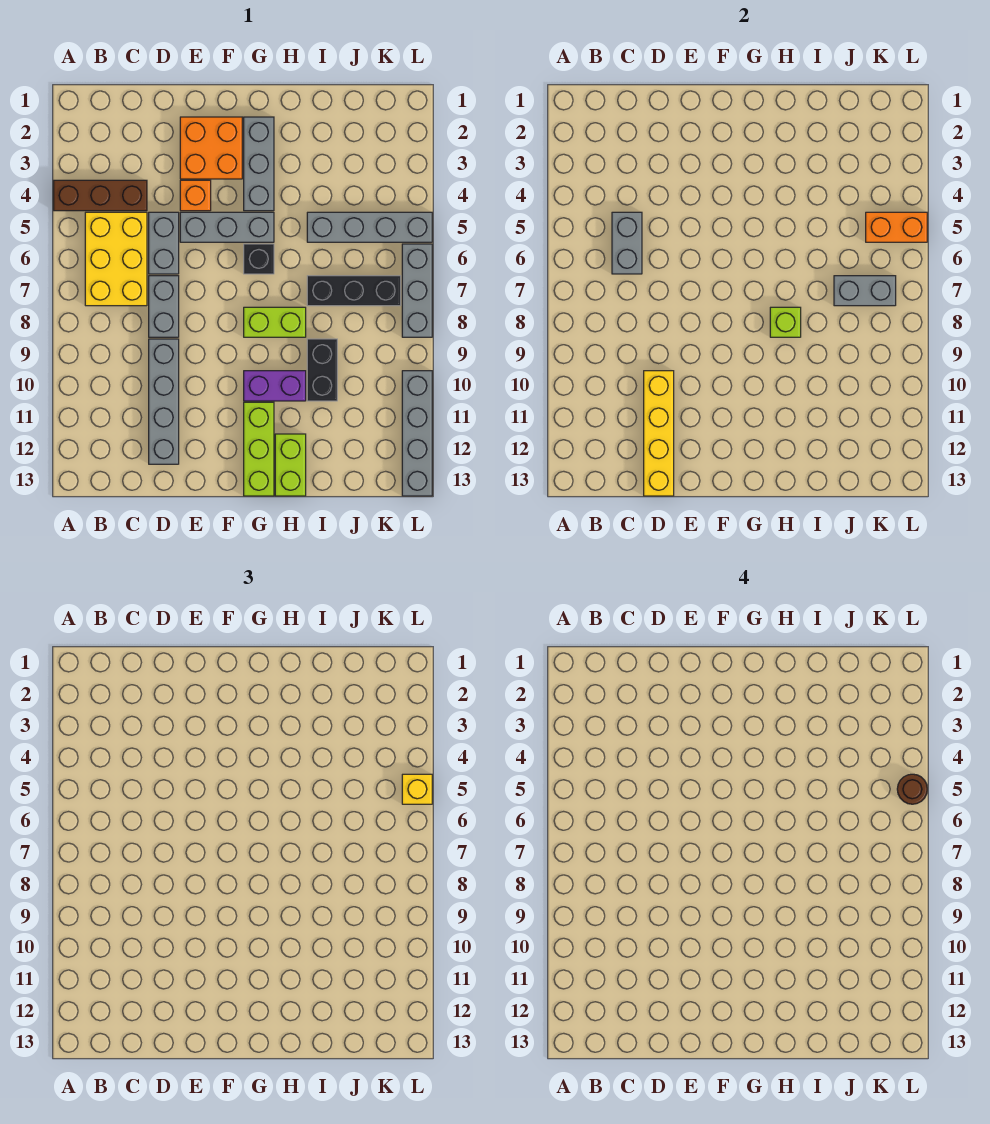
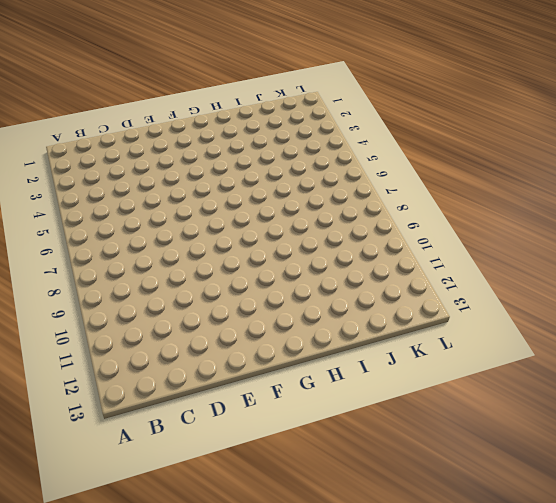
none -> brown 1x3 brick [54,180,147,211]
none -> yellow 2x3 brick [85,212,147,306]
none -> grey 1x2 brick [149,212,179,274]

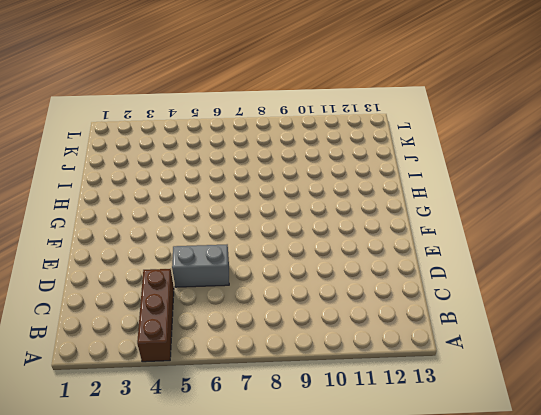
none -> yellow 2x3 brick [85,212,147,306]
none -> grey 1x2 brick [149,276,179,337]
none -> grey 1x4 brick [149,339,179,464]

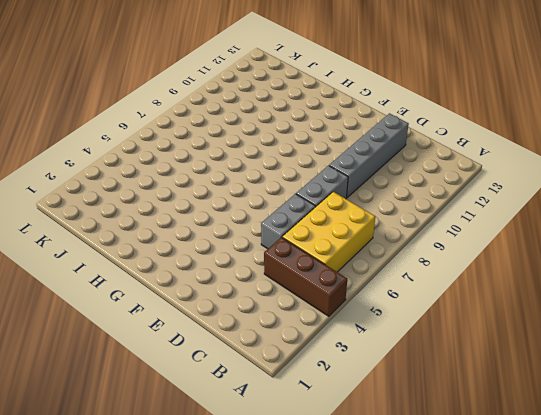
none -> orange 2x2 brick [180,117,242,179]
none -> orange 1x1 brick [180,180,211,211]
none -> grey 1x3 brick [180,212,274,242]

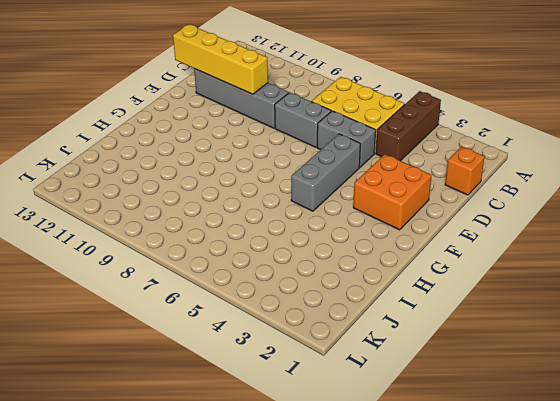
orange 1x1 brick [445,147,485,195] -> orange 1x1 brick moved to [180,180,211,211]
none -> grey 1x3 brick [244,117,274,211]
none -> black 1x1 brick [244,244,274,274]
none -> lime 1x2 brick [244,307,306,337]

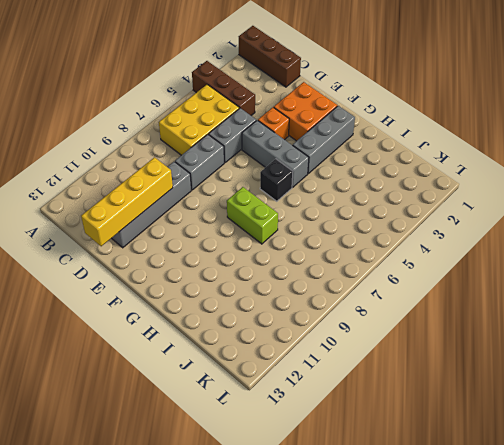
brown 1x3 brick [239,26,301,87] -> none
none -> purple 1x2 brick [244,371,306,401]
none -> lime 1x3 brick [244,402,274,496]
none -> lime 1x2 brick [275,434,306,496]

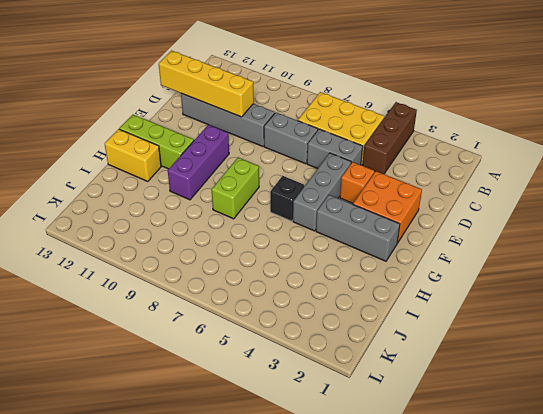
purple 1x3 brick [168,125,229,200] -> purple 1x2 brick [244,371,306,401]
yellow 1x2 brick [105,129,161,182] -> lime 1x2 brick [275,434,306,496]
none -> grey 1x4 brick [307,212,432,242]
none -> black 1x3 brick [307,276,401,306]
none -> black 1x2 brick [307,339,337,401]

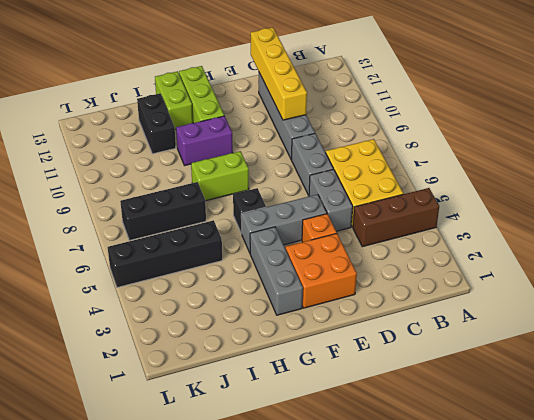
black 1x4 brick [108,220,222,287] -> grey 1x4 brick [307,212,432,242]
black 1x2 brick [137,94,176,154] -> black 1x2 brick moved to [307,339,337,401]
none -> grey 1x3 brick [402,244,432,337]
none -> grey 1x4 brick [402,371,432,496]
none -> grey 1x2 brick [612,212,642,274]

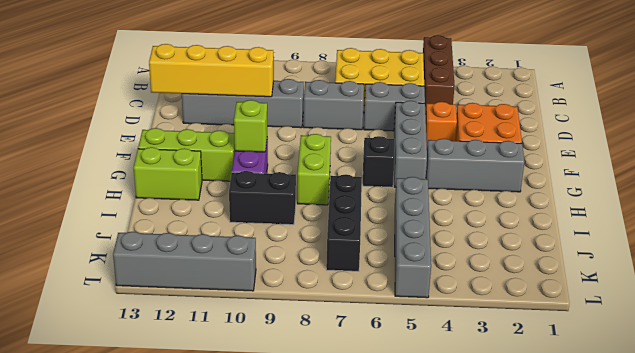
lime 1x1 brick [234,100,267,152] -> lime 1x1 brick moved to [770,307,801,337]
none -> grey 1x3 brick [402,244,432,337]
none -> grey 1x2 brick [612,212,642,274]
none -> grey 1x2 brick [834,276,896,306]

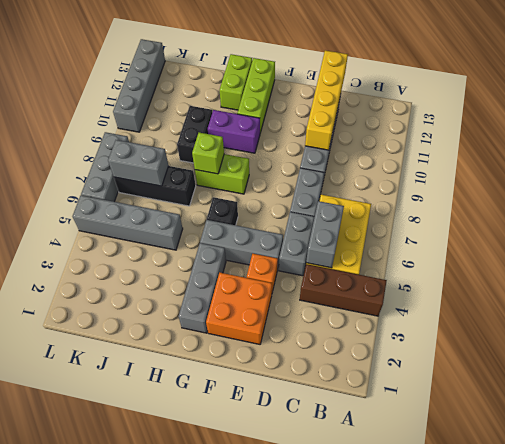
none -> orange 1x2 brick [866,212,927,242]
none -> yellow 1x1 brick [402,774,432,804]
none -> brown 1x1 round brick [897,774,927,804]

